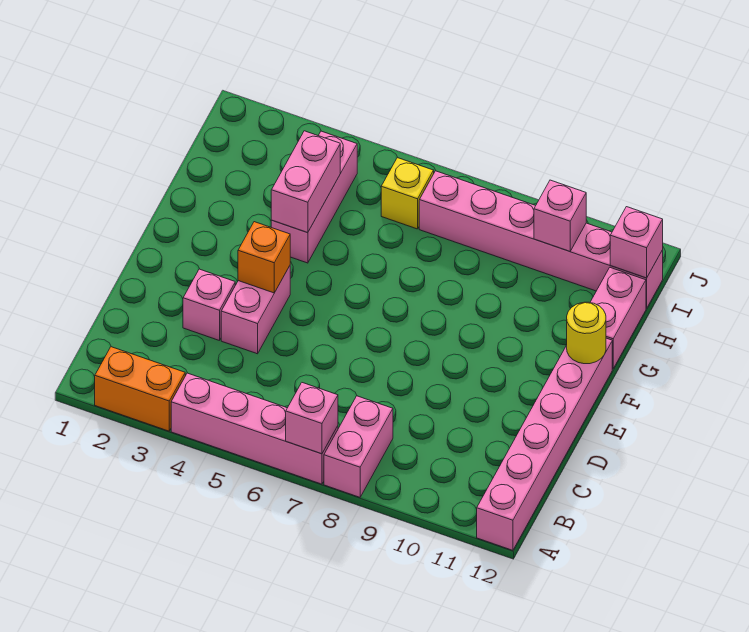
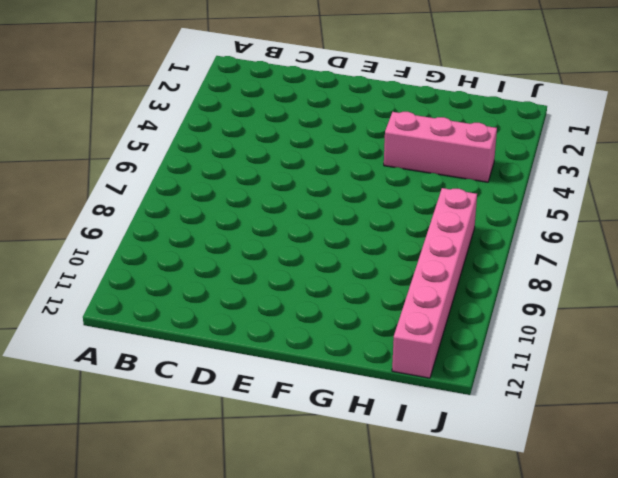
none -> orange 1x2 brick [95,347,185,431]
none -> pink 1x4 brick [171,373,338,484]
none -> pink 1x2 brick [324,396,393,497]

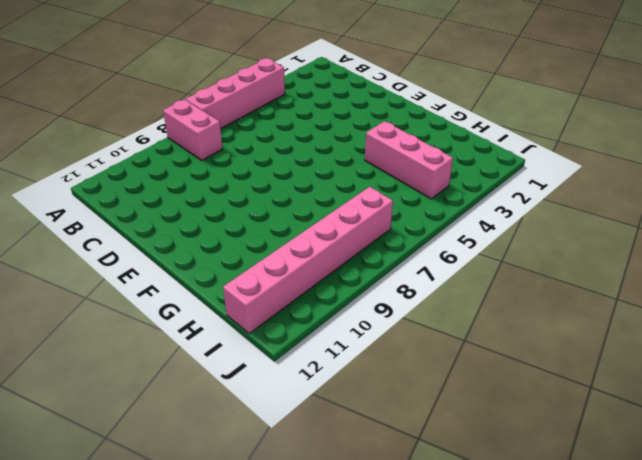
none -> orange 1x2 brick [95,347,185,431]
none -> pink 1x6 brick [477,338,612,550]
none -> pink 1x1 brick [183,269,235,340]

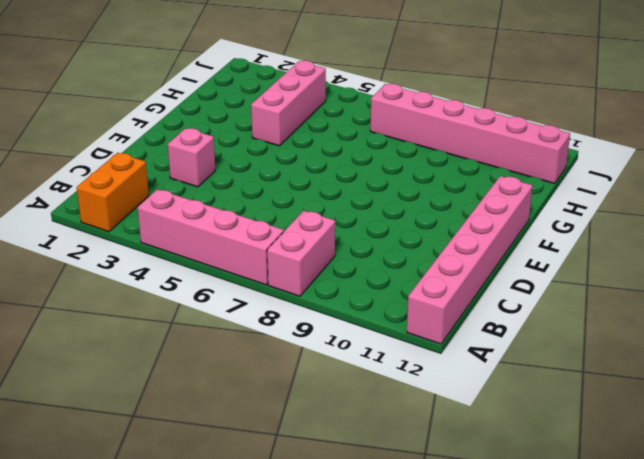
orange 1x2 brick [77,153,149,232] -> orange 1x2 brick turned to [95,347,185,431]
none -> pink 1x2 brick [221,266,290,354]
none -> pink 1x2 brick [590,268,646,369]
none -> yellow 1x1 brick [381,158,434,229]

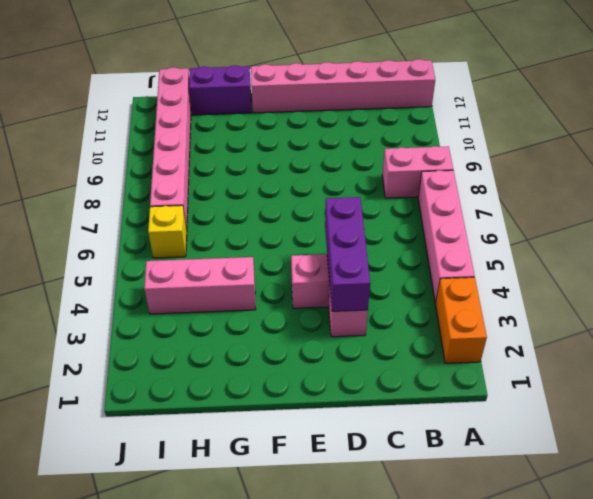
purple 1x3 brick [325,197,370,311] -> none
purple 1x2 brick [189,65,251,115] -> pink 1x2 brick [590,268,646,369]
none -> pink 1x1 brick [286,383,338,454]
none -> orange 1x1 brick [238,222,290,293]
none -> yellow 1x1 round brick [567,302,606,364]

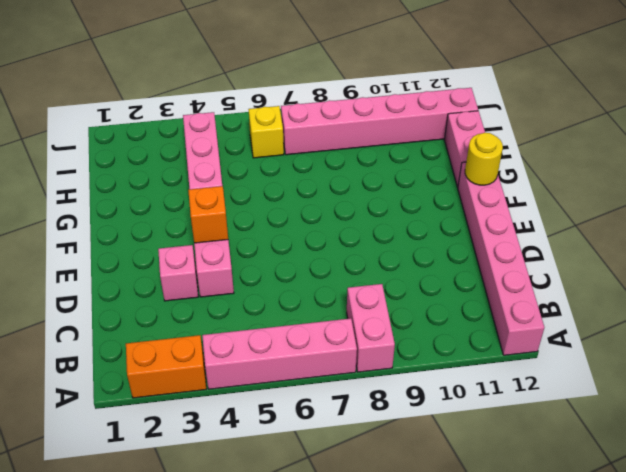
none -> pink 1x1 brick [286,383,338,454]
none -> pink 1x2 brick [271,131,340,233]
none -> pink 1x1 brick [534,180,586,251]

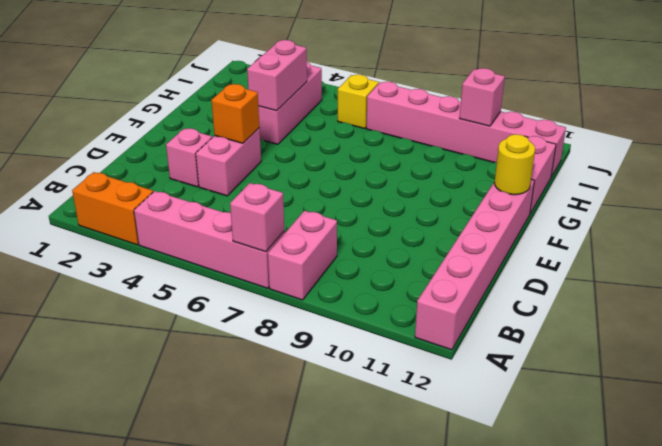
none -> pink 1x1 brick [610,207,663,278]

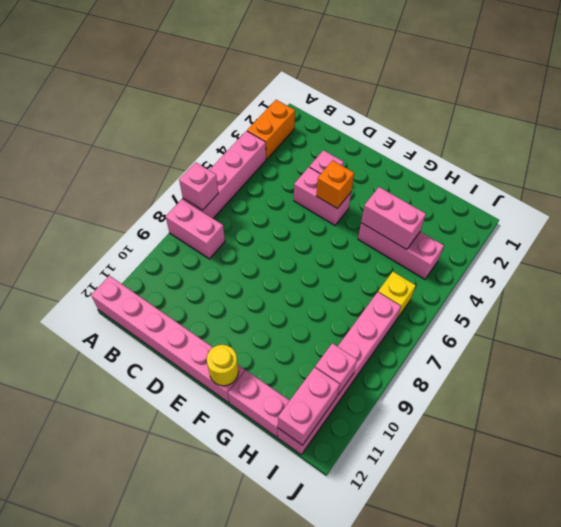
pink 1x2 brick [278,367,340,445] -> pink 1x1 brick [610,207,663,278]

